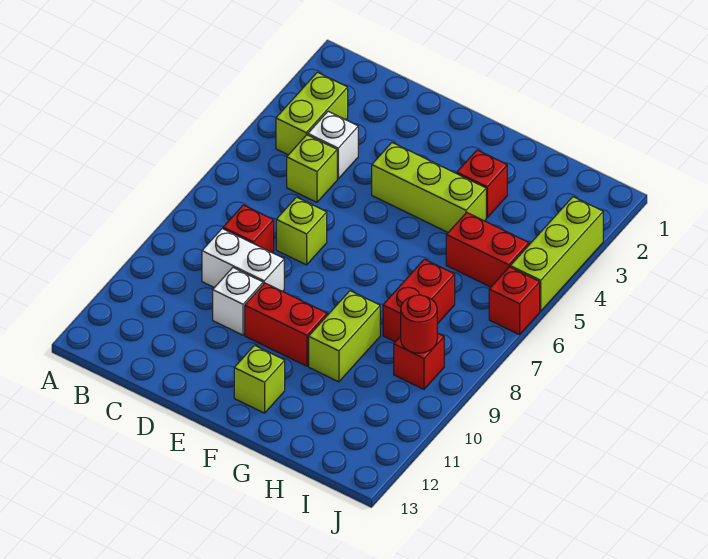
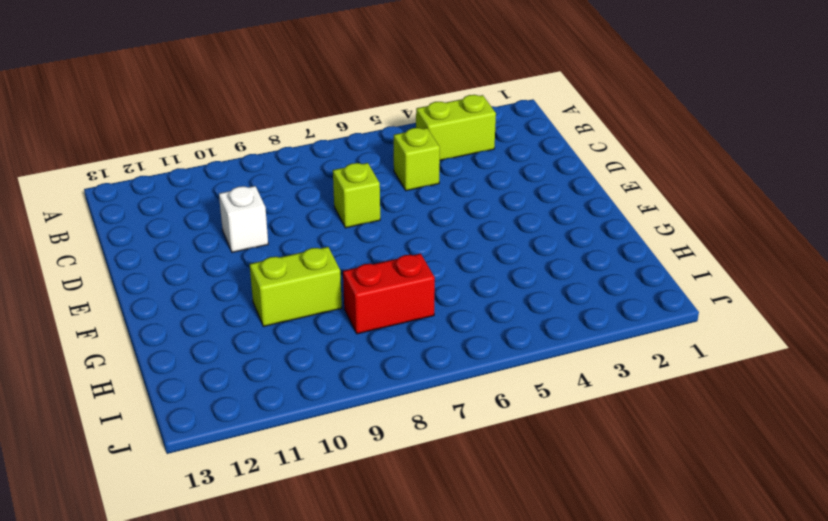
none -> white 1x1 brick [308,111,358,179]
none -> red 1x1 brick [223,205,274,252]
none -> white 1x2 brick [202,229,284,291]

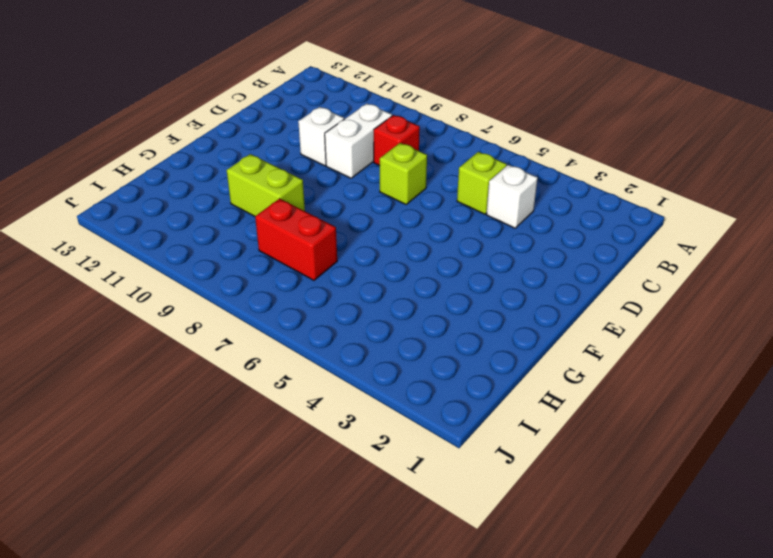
none -> lime 1x2 brick [276,72,348,155]
none -> lime 1x3 brick [372,143,486,232]
none -> red 1x2 brick [245,283,327,366]

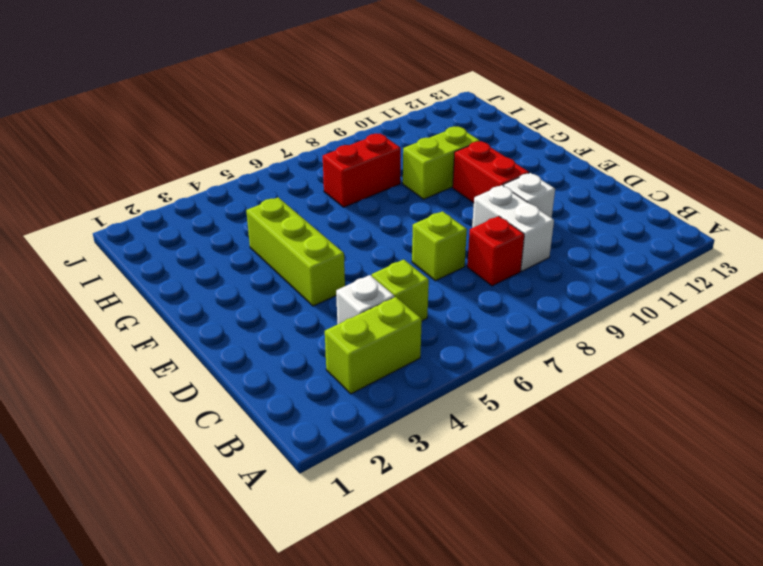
none -> lime 1x1 brick [234,345,285,413]
none -> red 1x1 brick [457,150,507,218]
none -> red 1x2 brick [446,212,529,287]

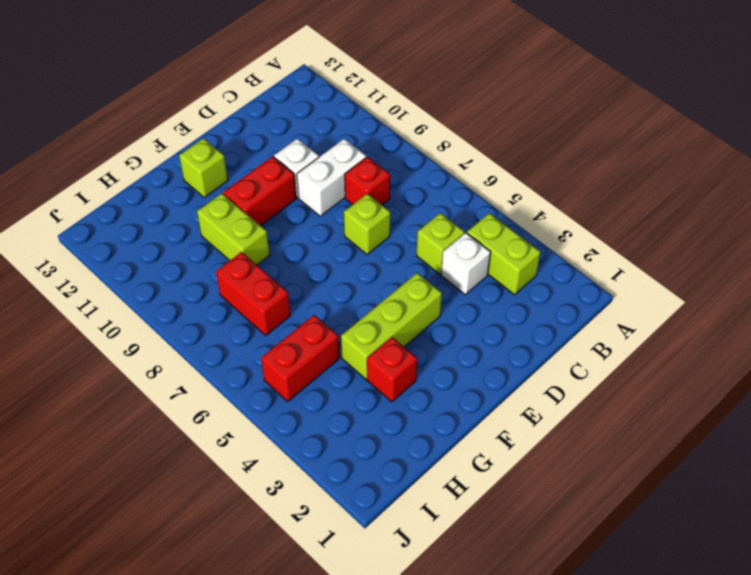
none -> red 1x1 brick [394,333,444,389]
none -> lime 1x3 brick [510,197,603,311]
none -> red 1x1 brick [489,267,540,335]

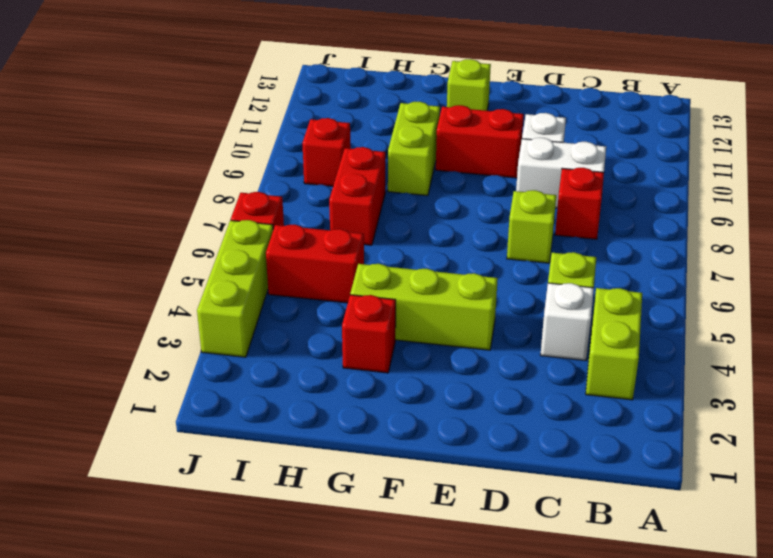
none -> red 1x1 round brick [401,295,437,353]

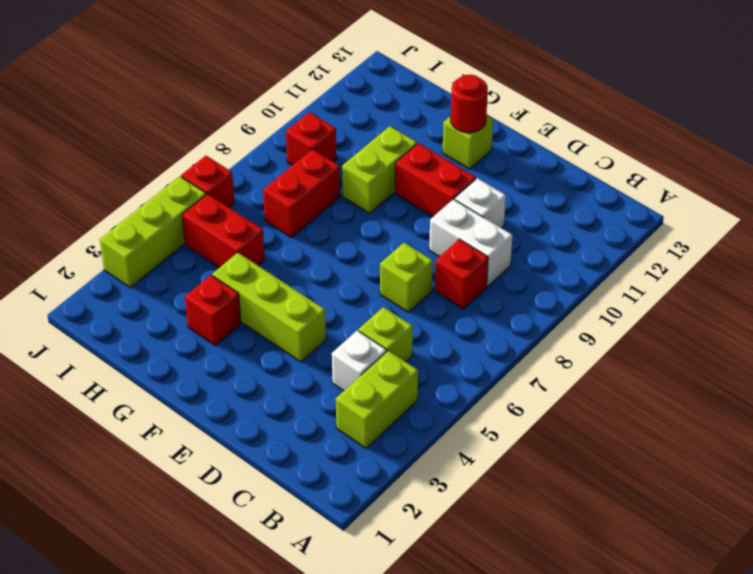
red 1x1 round brick [451,75,488,133] -> red 1x1 round brick moved to [401,295,437,353]

